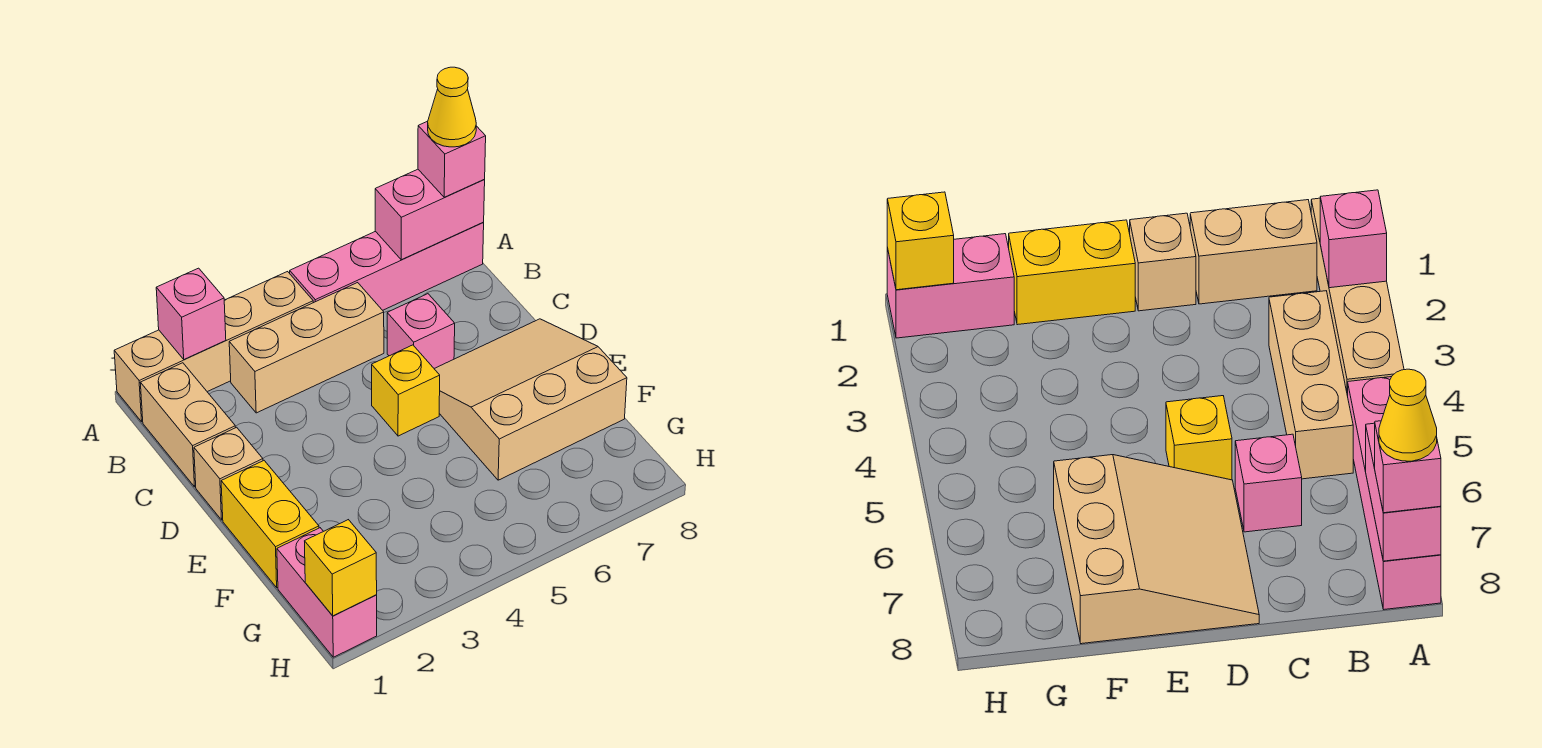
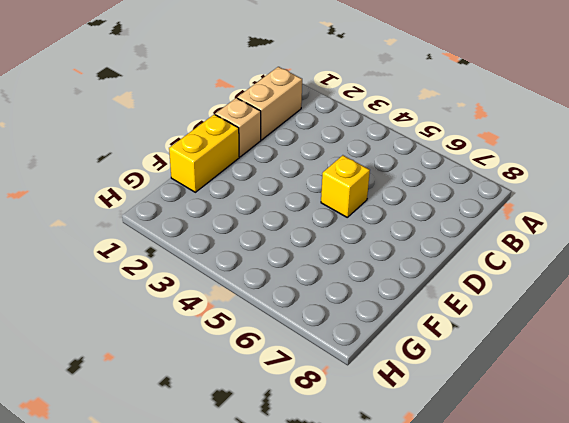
none -> tan 1x4 brick [114,272,313,422]
none -> pink 1x4 brick [290,223,484,310]
none -> tan 1x3 brick [229,283,384,413]

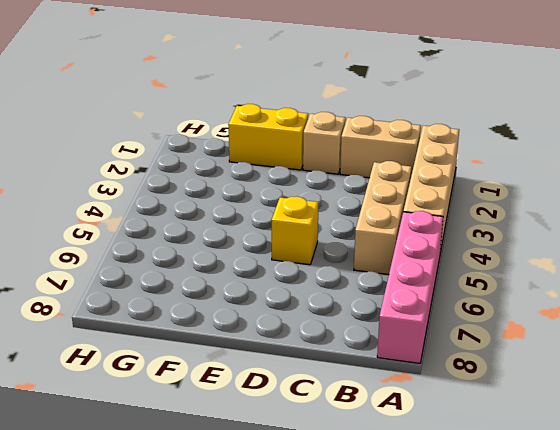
none -> pink 1x1 brick [387,294,455,368]
none -> tan 3x3 slope [434,319,627,480]
none -> pink 1x2 brick [277,528,377,657]

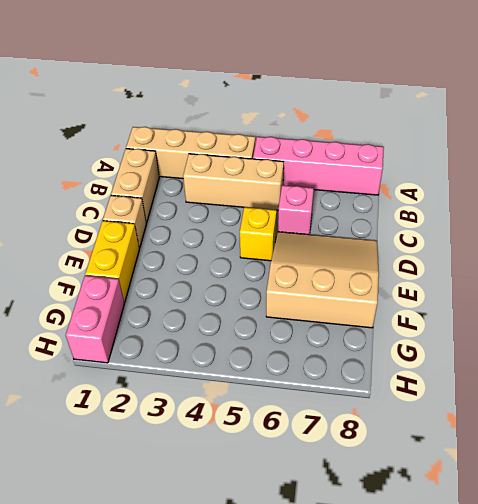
none -> pink 1x1 brick [156,268,226,359]
none -> pink 1x2 brick [375,169,485,260]
none -> yellow 1x1 brick [305,520,377,616]

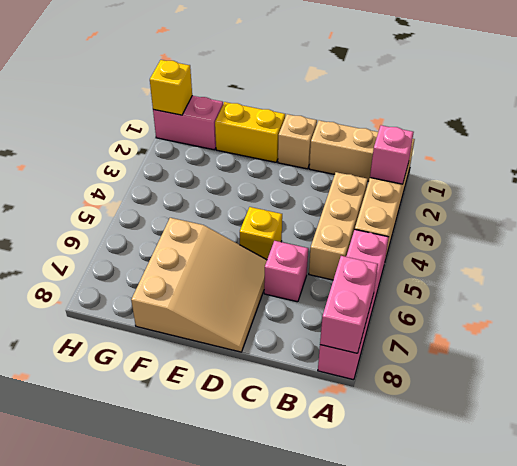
none -> pink 1x1 brick [418,121,486,197]
none -> yellow 1x1 cone [428,67,476,147]

